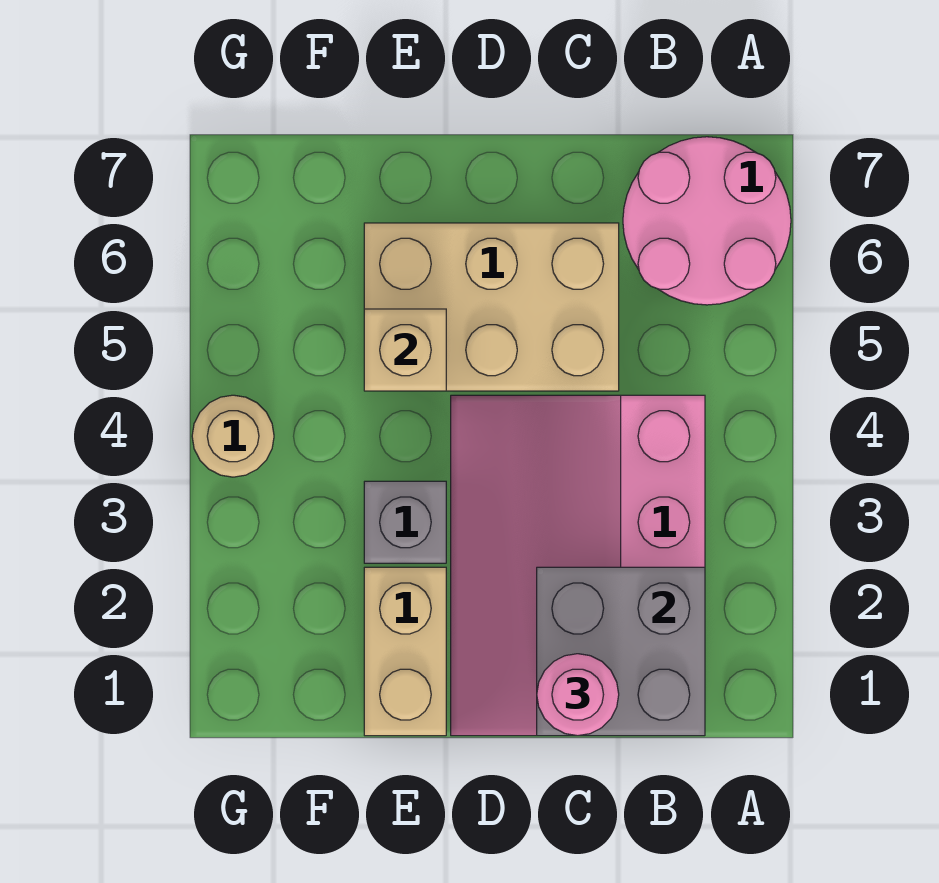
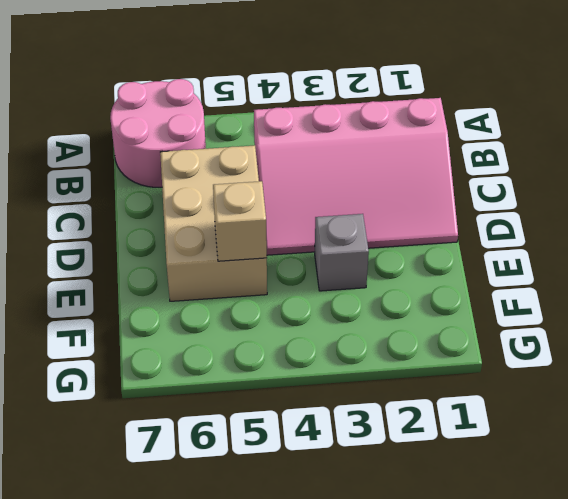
none -> tan 1x2 brick [364,567,446,736]
none -> tan 1x1 round brick [192,395,274,477]

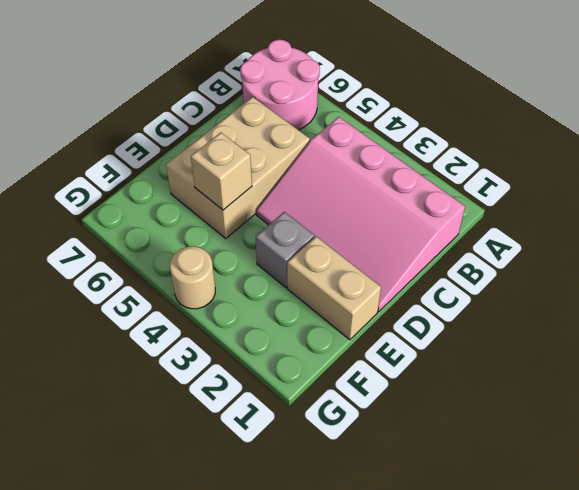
none -> grey 2x2 brick [537,567,705,736]
none -> pink 1x1 round brick [537,654,619,736]

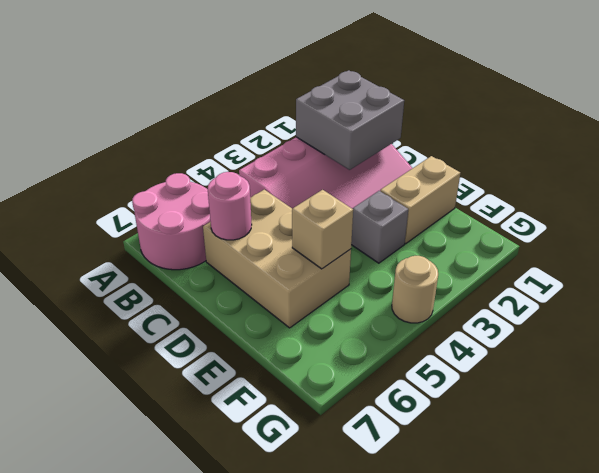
pink 1x1 round brick [208,172,252,240] -> pink 1x1 round brick moved to [537,654,619,736]

